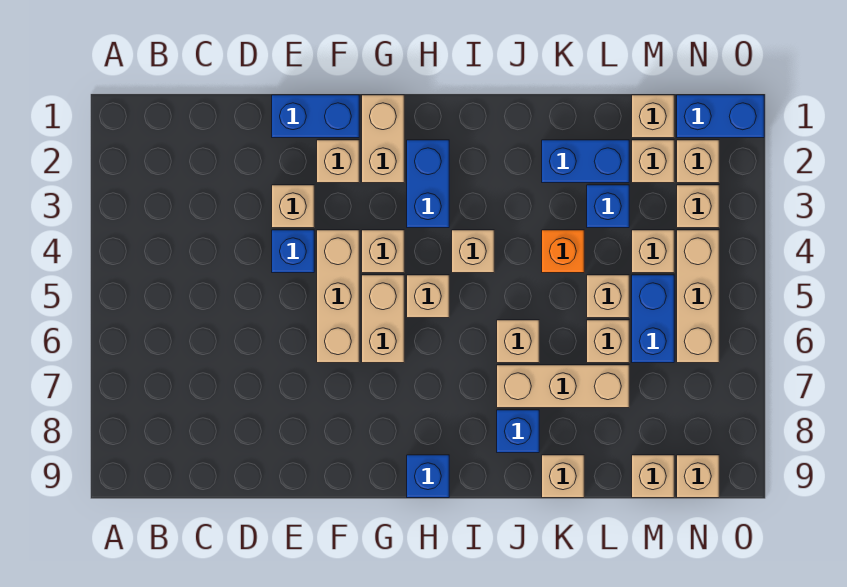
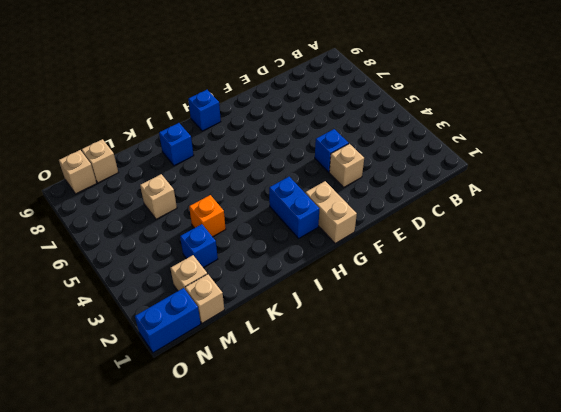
none -> blue 1x2 brick [272,95,359,138]
none -> tan 1x1 brick [317,140,359,183]
none -> tan 1x3 brick [317,230,359,363]
none -> tan 1x1 brick [362,230,404,273]

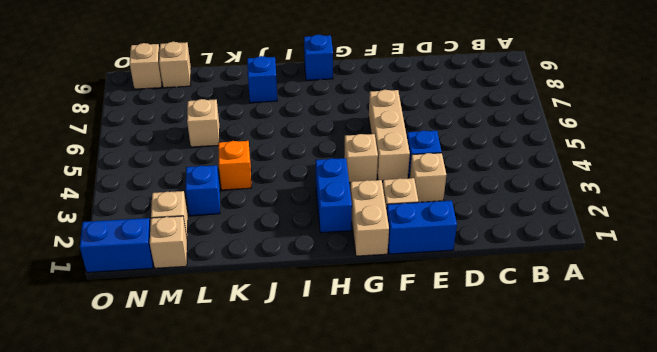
none -> tan 1x2 brick [362,275,404,363]
none -> tan 1x1 brick [407,275,449,318]
none -> tan 1x1 brick [452,230,494,273]
none -> tan 1x1 brick [497,320,539,363]

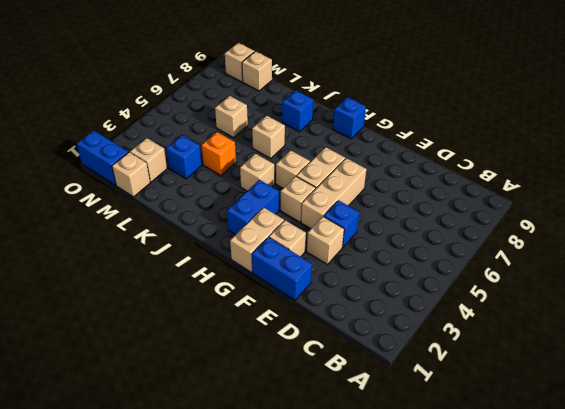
none -> tan 1x3 brick [497,365,629,408]
none -> blue 1x2 brick [542,140,629,183]
none -> tan 1x1 brick [542,455,584,498]
none -> tan 1x1 brick [587,275,629,318]

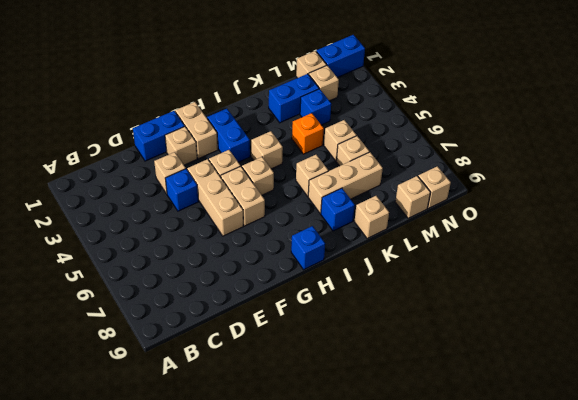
none -> tan 1x1 brick [632,230,674,273]
none -> blue 1x2 brick [632,275,674,363]
none -> tan 1x1 brick [677,140,719,183]
none -> tan 1x1 brick [677,185,719,228]

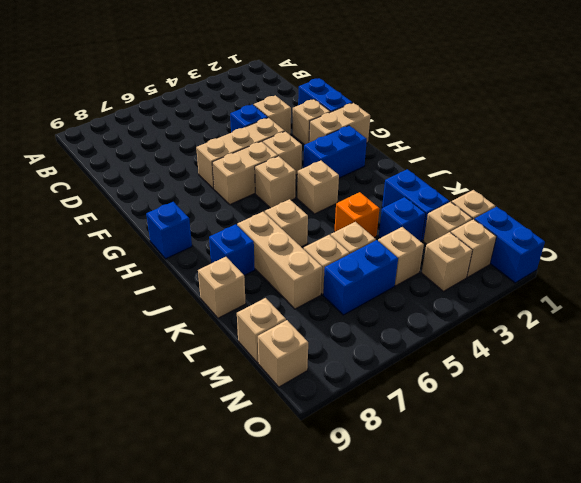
none -> tan 1x3 brick [677,230,719,363]

